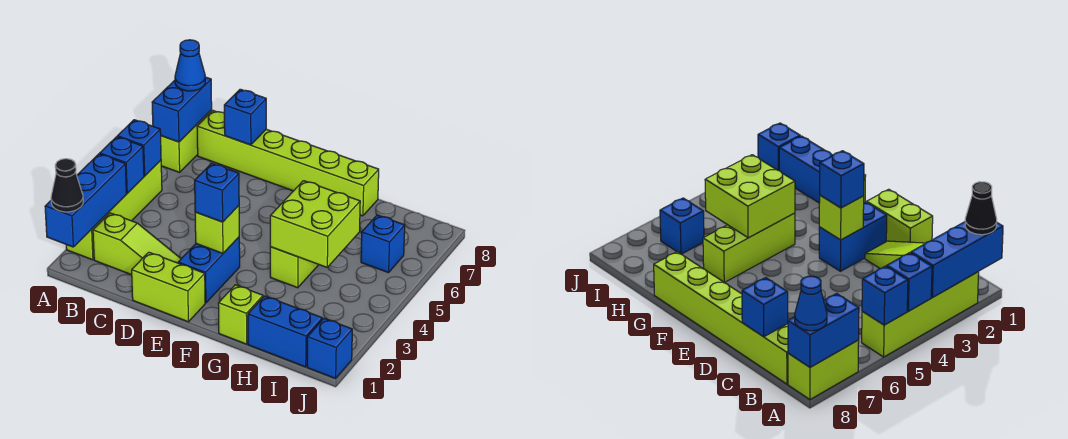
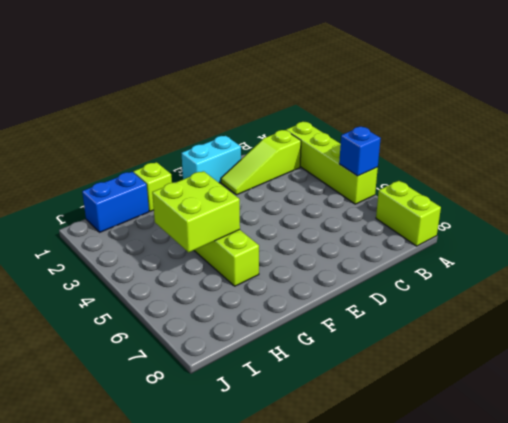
cyan 1x2 brick [182,136,241,183] -> lime 1x2 brick [132,252,205,322]
none -> lime 1x6 brick [197,111,379,216]
none -> blue 1x2 brick [178,237,240,303]
none -> blue 1x1 brick [361,215,405,273]

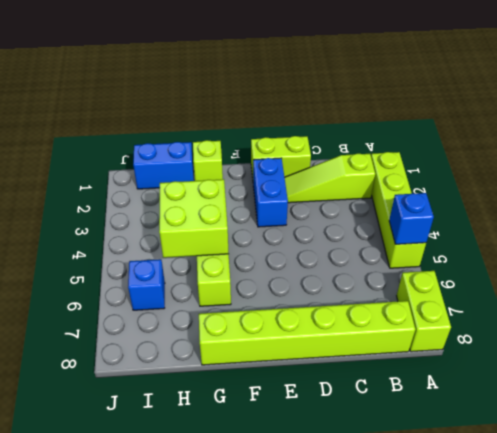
none -> blue 1x1 brick [307,318,352,378]
none -> blue 1x3 brick [45,154,126,247]
none -> blue 1x1 brick [100,137,144,193]

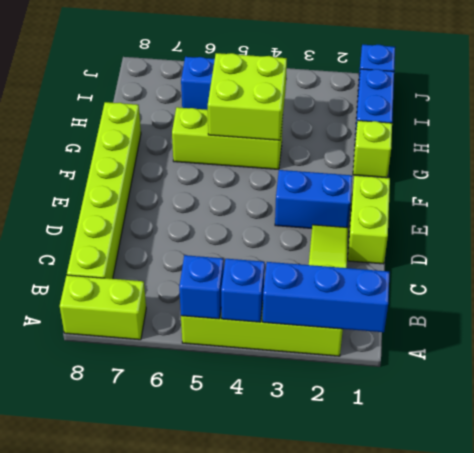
none -> blue 1x2 brick [152,77,212,142]
none -> blue 1x1 brick [224,89,266,145]
none -> lime 1x1 brick [195,206,239,253]

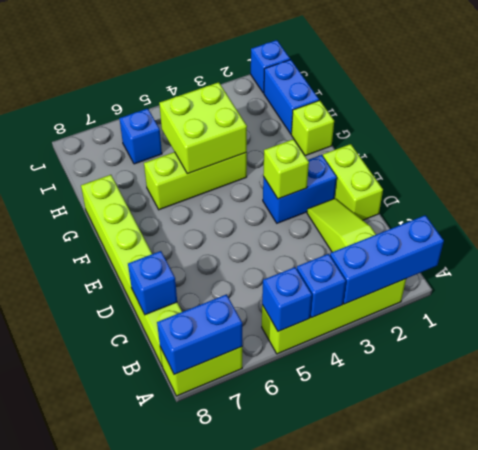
none -> black 1x1 cone [51,159,83,212]
none -> blue 1x1 cone [175,40,205,91]
none -> blue 1x1 brick [195,163,239,222]

